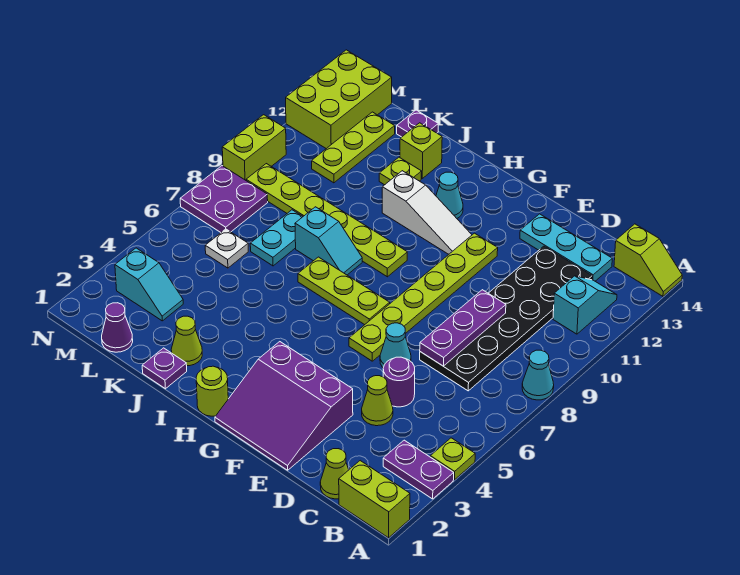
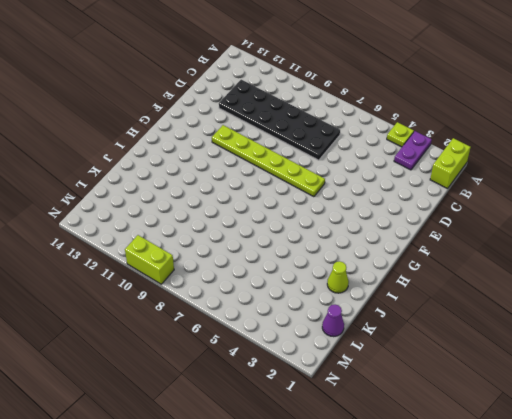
none -> cyan 1x1 cone [522,350,554,400]
none -> lime 1x2 slope [614,224,682,296]
none -> cyan 1x2 slope [553,276,617,334]
none -> lime 1x1 cone [320,449,349,499]

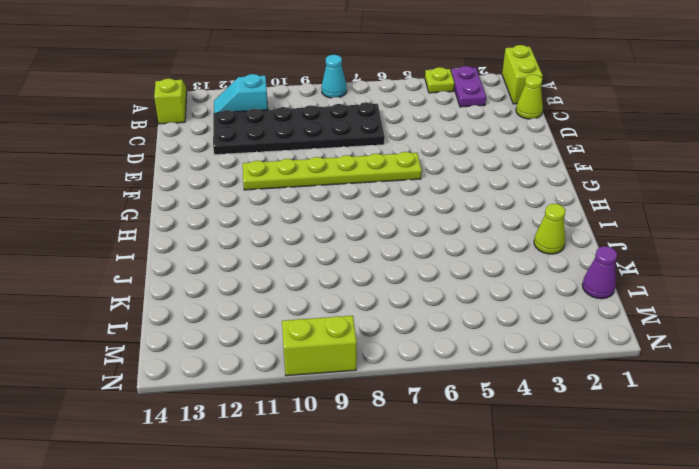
none -> cyan 1x3 plate [520,214,612,281]
none -> lime 1x1 cone [362,376,393,426]
none -> purple 1x1 round brick [383,357,415,407]
none -> purple 3x3 slope [215,342,353,470]

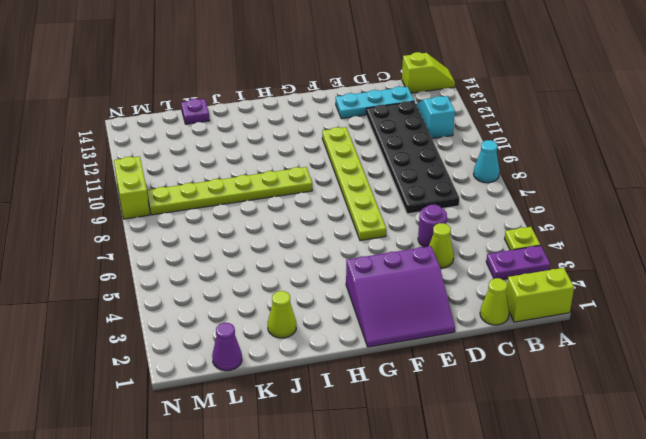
none -> cyan 1x1 cone [380,323,411,368]
none -> lime 1x3 plate [298,257,390,325]
none -> white 1x3 slope [382,171,472,254]
none -> lime 1x1 round brick [196,366,228,416]

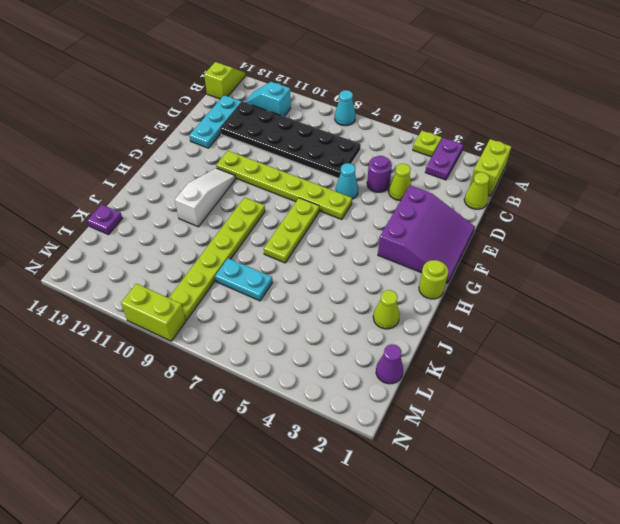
none -> cyan 1x1 cone [436,172,463,218]
none -> cyan 1x2 slope [295,207,362,275]
none -> purple 1x1 plate [142,348,187,389]
none -> lime 1x1 plate [379,157,422,185]

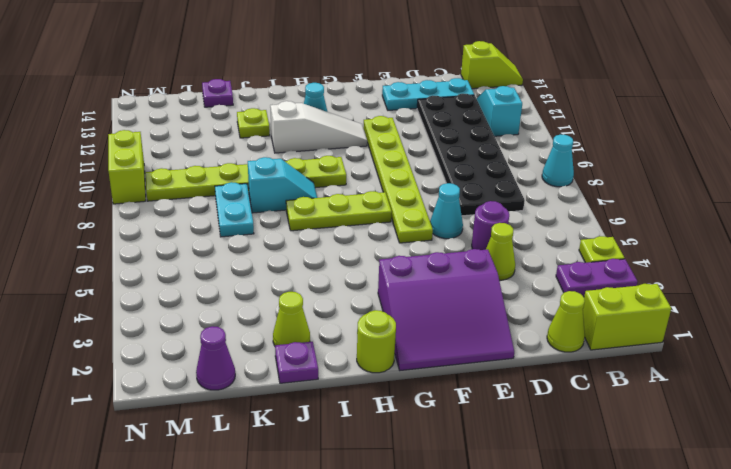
none -> lime 1x1 brick [400,123,442,178]
none -> cyan 1x2 slope [115,248,183,321]
none -> white 1x1 plate [205,229,248,268]
none -> lime 1x3 plate [312,112,395,183]

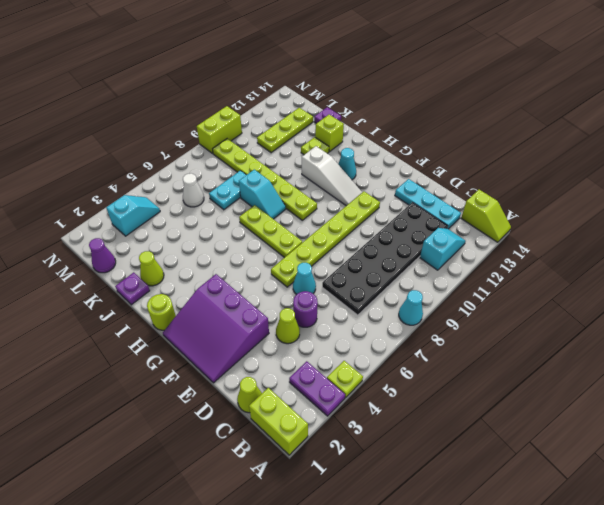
white 1x1 cone [183,173,204,207] -> white 1x1 plate [205,229,248,268]
cyan 1x2 slope [106,195,160,236] -> cyan 1x2 slope turned to [115,248,183,321]
none -> purple 2x2 plate [180,166,268,232]
none -> lime 2x3 brick [286,50,392,149]
none -> purple 1x3 plate [420,290,506,366]

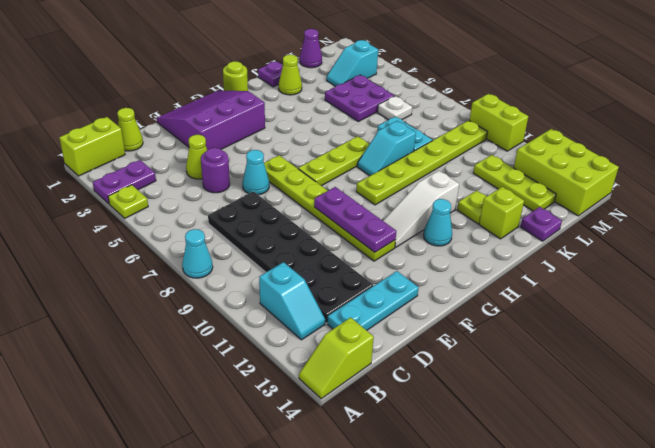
purple 1x3 plate [314,187,396,252] -> purple 1x3 plate moved to [420,290,506,366]
purple 2x2 plate [325,75,394,122] -> purple 2x2 plate moved to [180,166,268,232]

